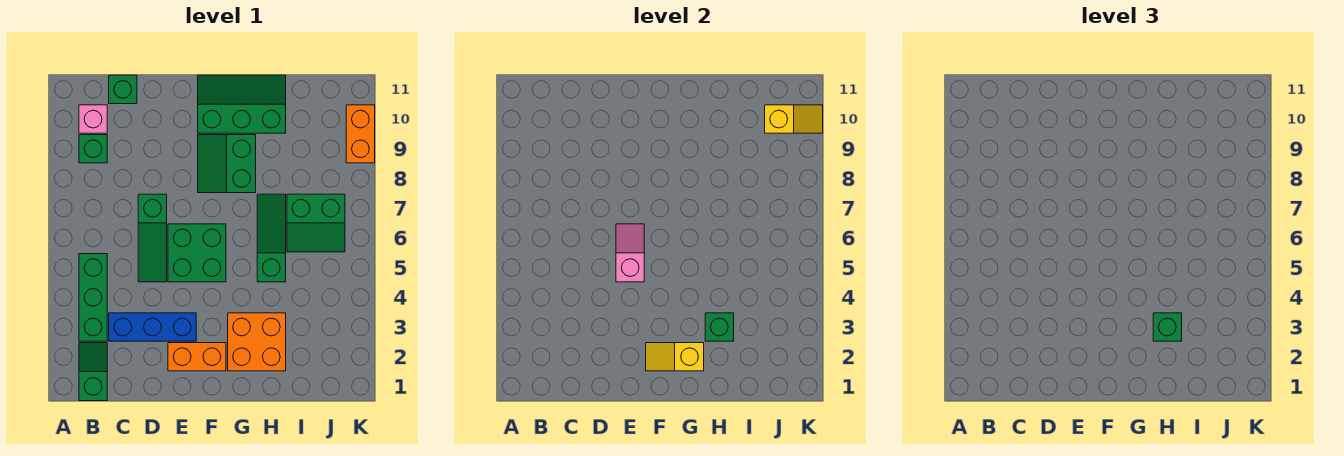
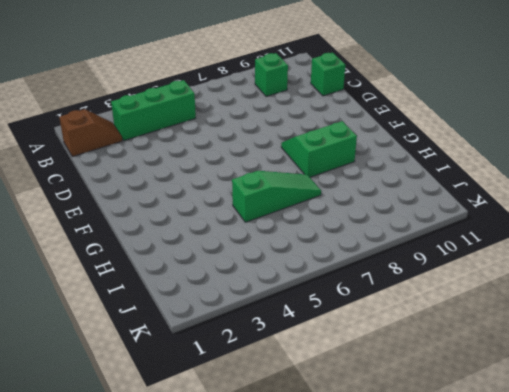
brown 1x2 slope [59,109,122,157] -> green 1x2 slope [79,343,107,401]
none -> pink 1x1 brick [79,105,107,133]
none -> blue 1x3 brick [109,313,196,341]
none -> green 1x3 slope [138,194,167,282]

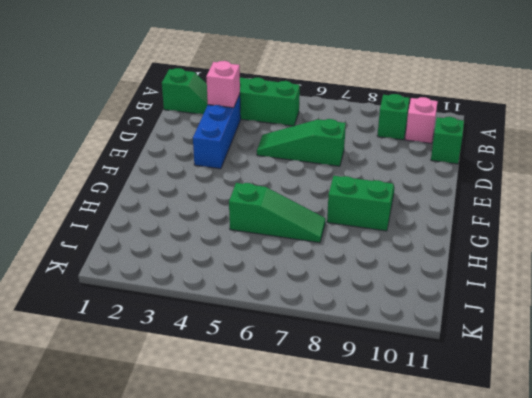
pink 1x1 brick [206,61,240,108] -> none
none -> orange 1x2 brick [168,343,226,371]
none -> green 2x2 brick [168,224,226,282]
none -> green 2x3 slope [198,75,286,133]

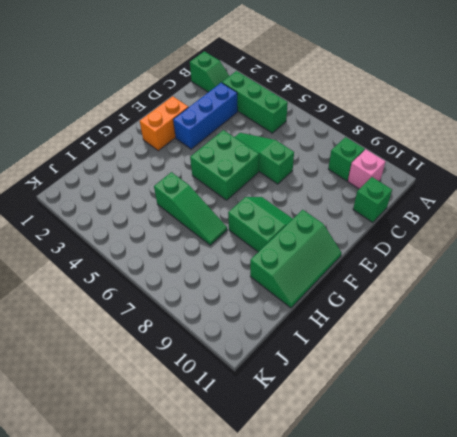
none -> orange 2x2 brick [228,313,286,371]
none -> green 2x2 slope [287,194,345,252]
none -> orange 1x2 brick [346,105,375,163]

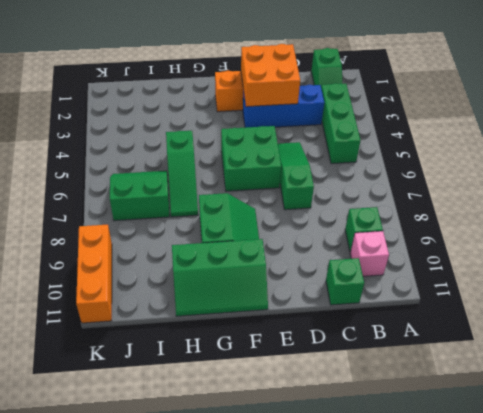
orange 2x2 brick [241,44,300,107] -> orange 2x2 brick moved to [228,313,286,371]
orange 1x3 brick [76,225,112,323] -> orange 1x2 brick [346,105,375,163]
none -> pink 1x2 slope [616,224,644,282]
none -> yellow 1x2 slope [646,343,704,371]
none -> green 1x1 brick [705,313,734,341]

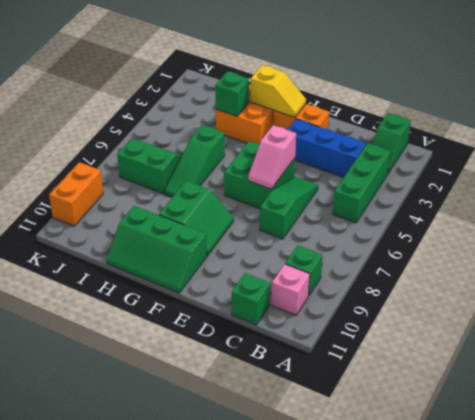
none -> yellow 1x2 slope [765,105,823,133]
none -> green 1x1 brick [1153,313,1182,341]

